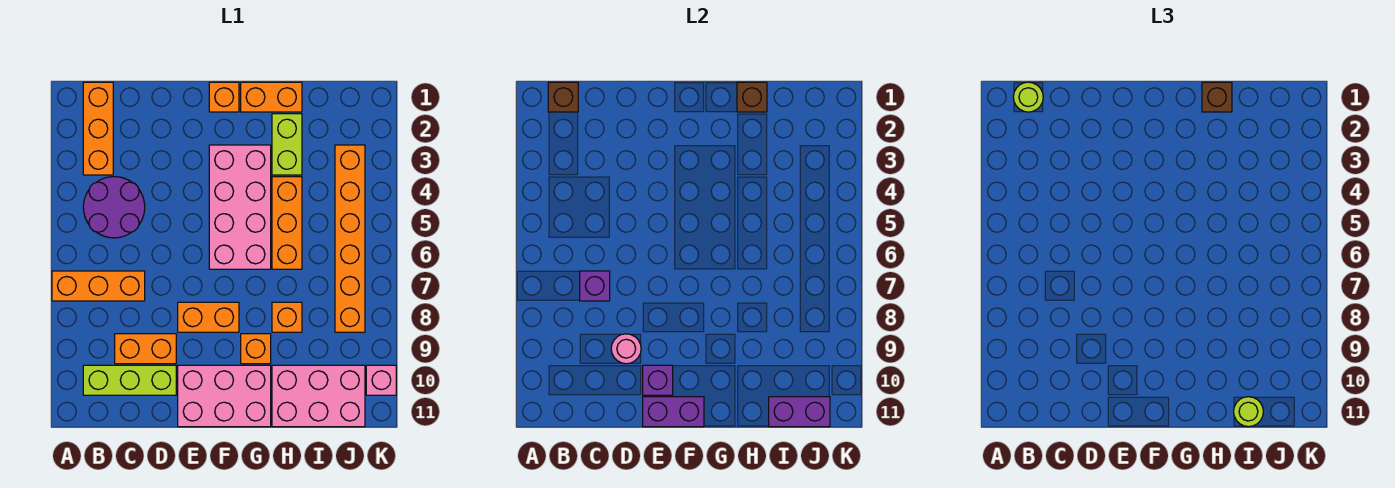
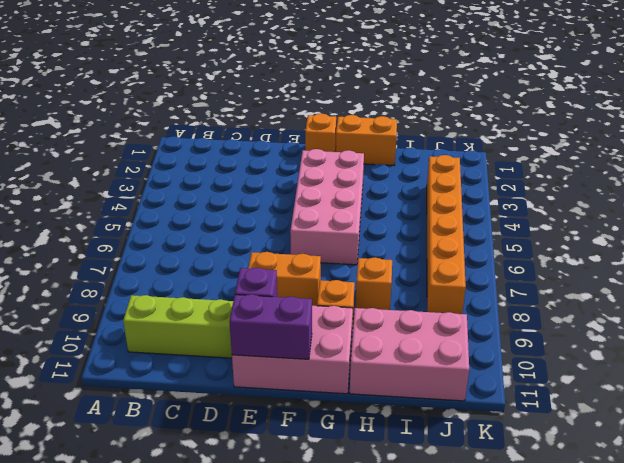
none -> orange 1x3 brick [52,271,145,301]
none -> orange 1x3 brick [83,82,113,175]
none -> purple 2x2 round brick [83,177,145,238]

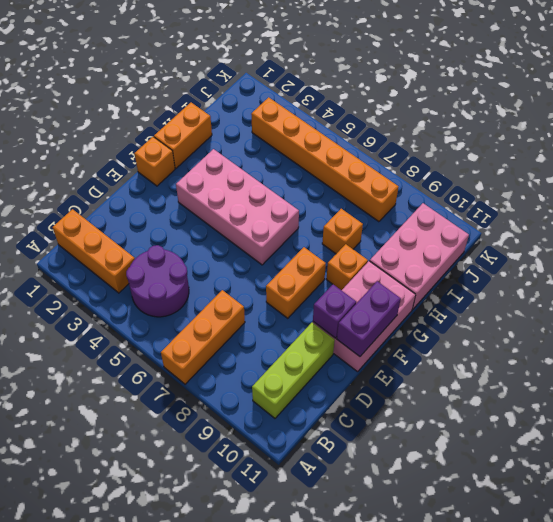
none -> orange 1x2 brick [115,334,176,364]
none -> lime 1x2 brick [272,114,302,175]
none -> orange 1x3 brick [272,177,302,269]

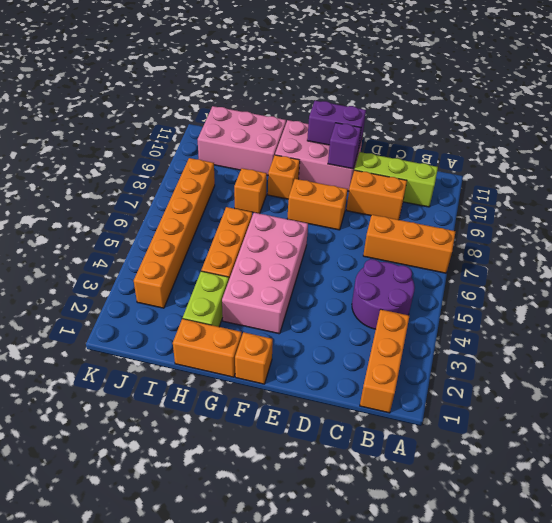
none -> pink 1x1 brick [366,365,396,395]
none -> brown 1x1 brick [548,82,578,112]
none -> purple 1x1 brick [580,271,610,301]

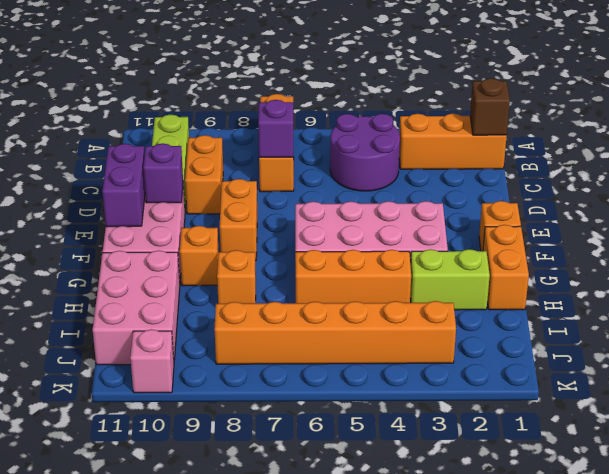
none -> pink 1x1 round brick [611,334,641,364]
none -> brown 1x1 brick [737,82,767,112]
none -> purple 1x2 brick [769,397,830,427]

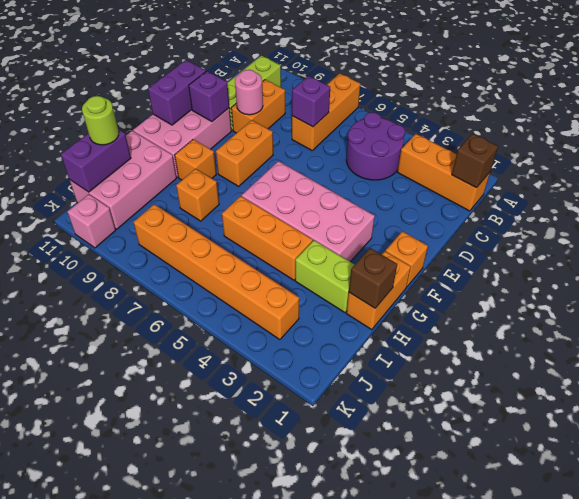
none -> lime 1x1 round brick [1013,82,1043,112]
none -> brown 1x1 brick [1202,82,1232,112]

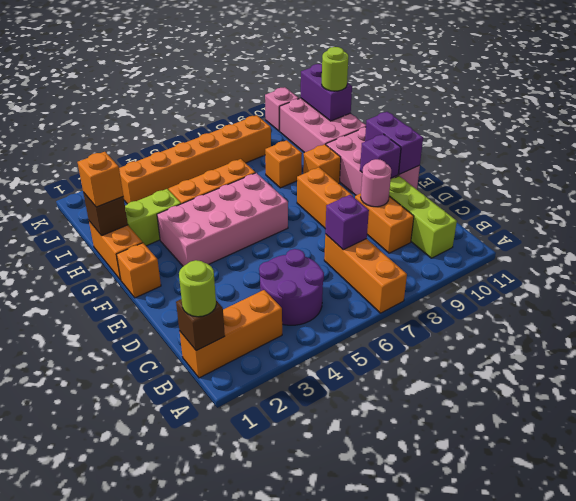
orange 1x1 brick [77,152,123,207] -> brown 1x1 brick [1202,82,1232,112]

